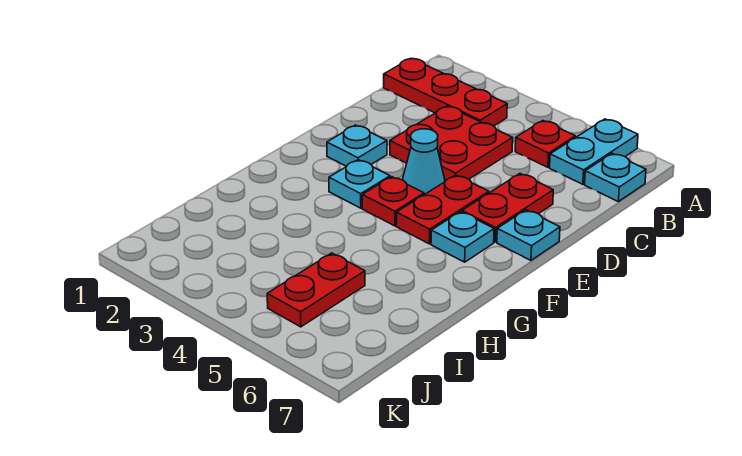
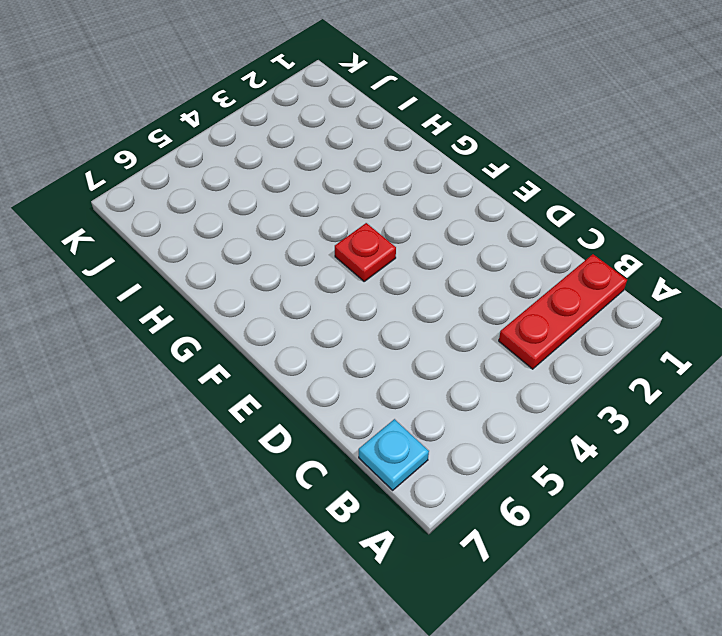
none -> cyan 1x2 plate [550,119,638,184]
none -> red 1x1 plate [515,121,575,167]
none -> red 2x2 plate [390,106,513,181]

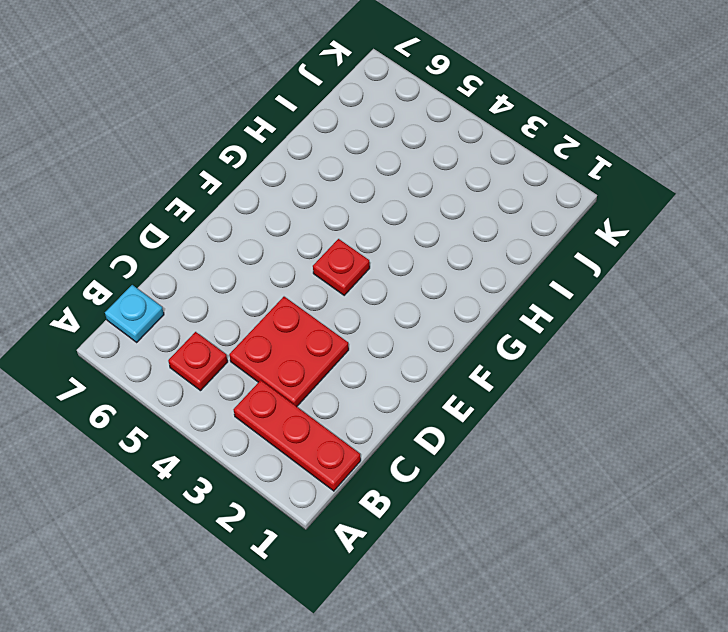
none -> cyan 1x2 plate [550,119,638,184]
none -> red 1x2 plate [462,174,553,242]
none -> cyan 1x1 plate [327,125,387,166]

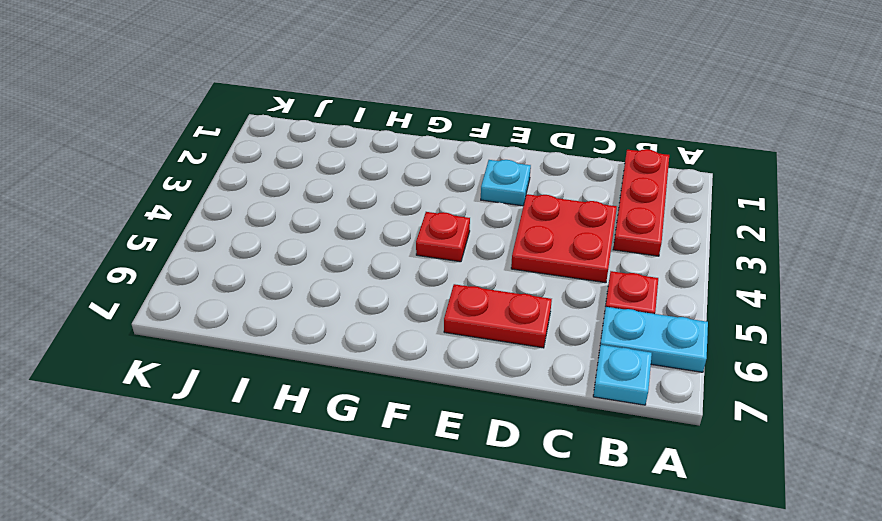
none -> cyan 1x1 cone [402,129,445,195]
none -> red 1x2 plate [396,175,489,244]
none -> cyan 1x1 plate [497,210,560,260]

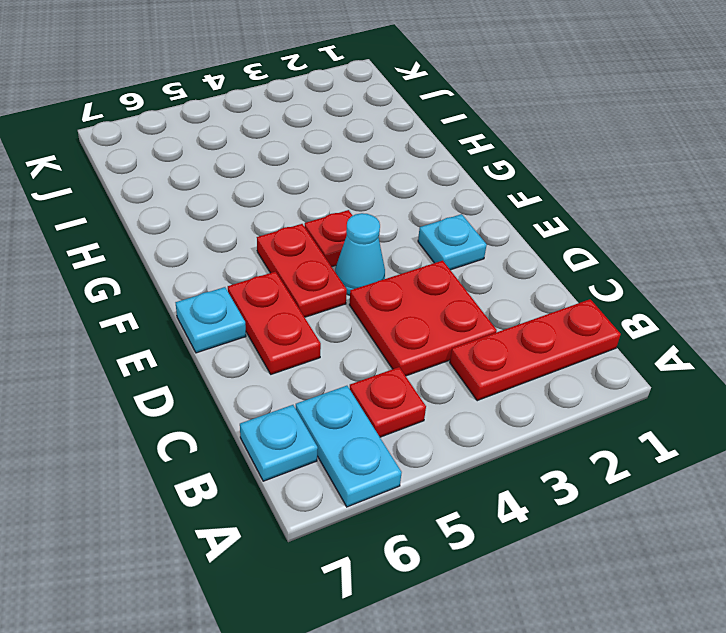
none -> cyan 1x1 plate [329,160,390,208]
none -> cyan 1x1 plate [431,212,494,262]
none -> red 1x2 plate [267,253,365,327]

